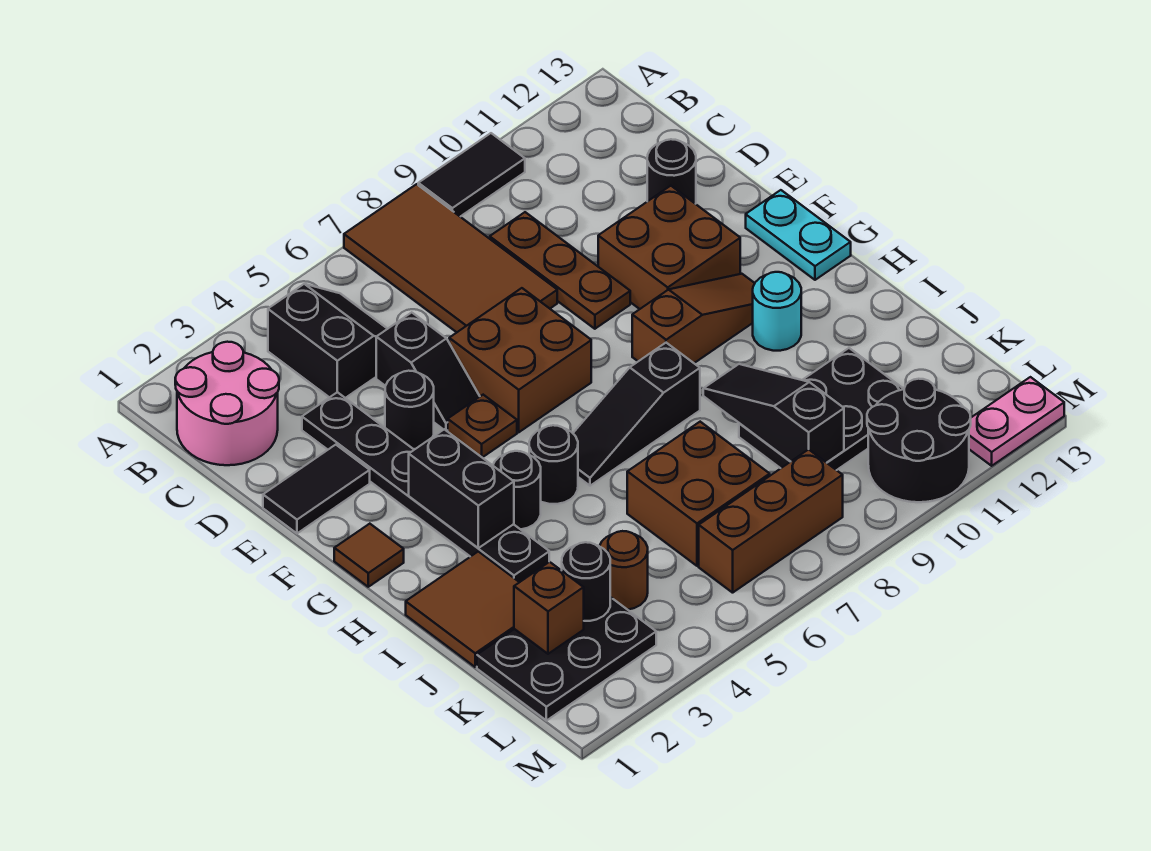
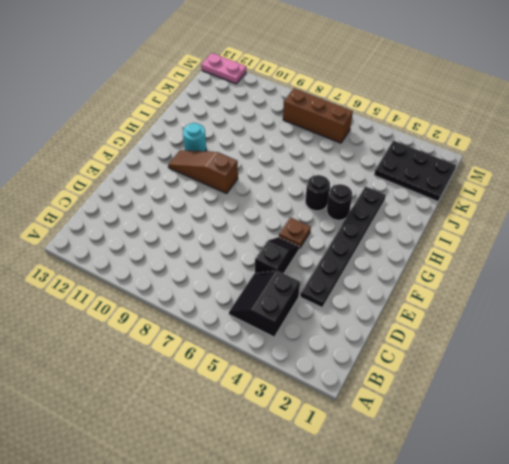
none -> brown 2x4 tile [344,184,557,332]
none -> black 1x2 tile [418,133,525,217]
none -> pink 2x2 round brick [175,342,279,465]
none -> brown 1x3 plate [490,212,630,329]

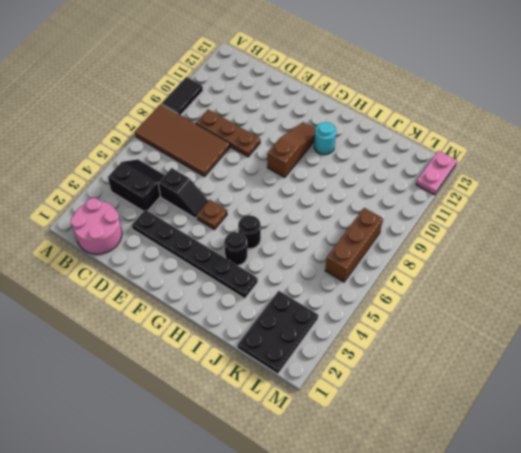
none -> black 1x1 round brick [647,139,696,204]
none -> black 1x2 tile [263,445,370,533]
none -> black 1x1 round brick [385,371,434,449]
none -> brown 2x2 brick [449,288,591,432]

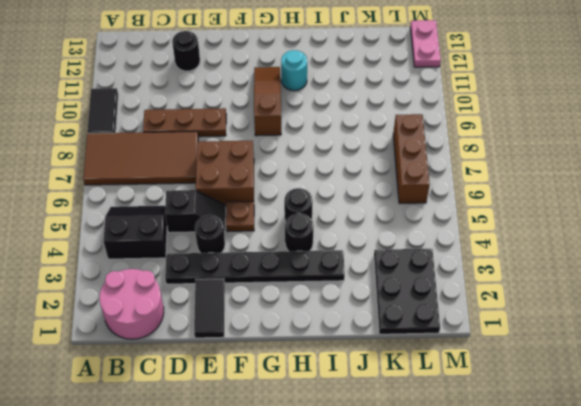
none -> brown 2x2 brick [598,186,740,309]
none -> cyan 1x2 plate [746,190,851,280]
none -> brown 1x1 tile [334,524,404,587]
none -> black 1x3 slope [573,343,700,486]

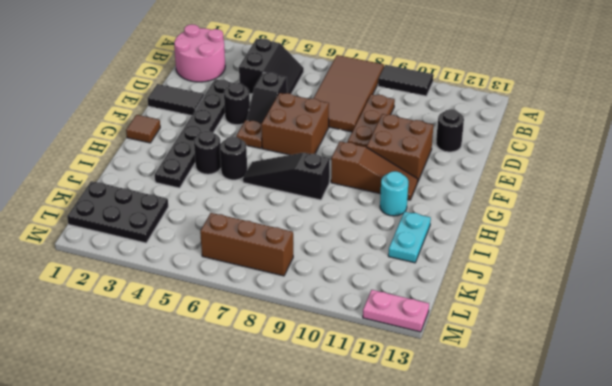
cyan 1x2 plate [388,212,431,263] -> cyan 1x2 plate moved to [746,190,851,280]
none -> brown 2x2 tile [406,551,519,667]
none -> brown 2x2 brick [627,422,770,566]
none -> black 2x3 plate [739,348,903,470]
none -> brown 1x1 round brick [599,531,648,610]

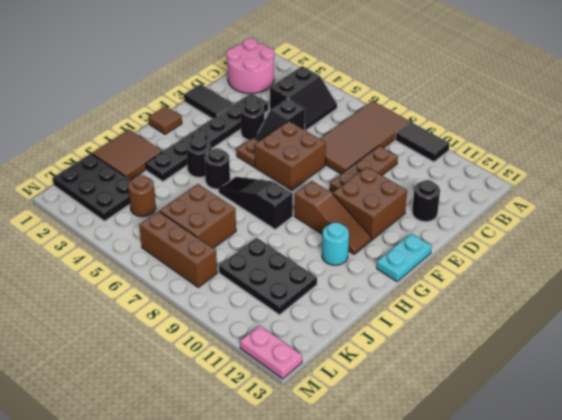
none -> black 2x2 round brick [867,379,971,502]
none -> black 1x2 brick [409,429,514,548]
none -> black 1x3 slope [703,364,844,463]
none -> brown 1x1 brick [514,562,584,654]

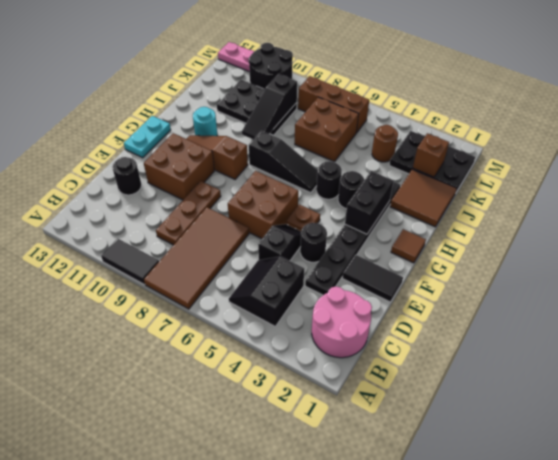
none -> black 1x1 round brick [562,542,610,621]

